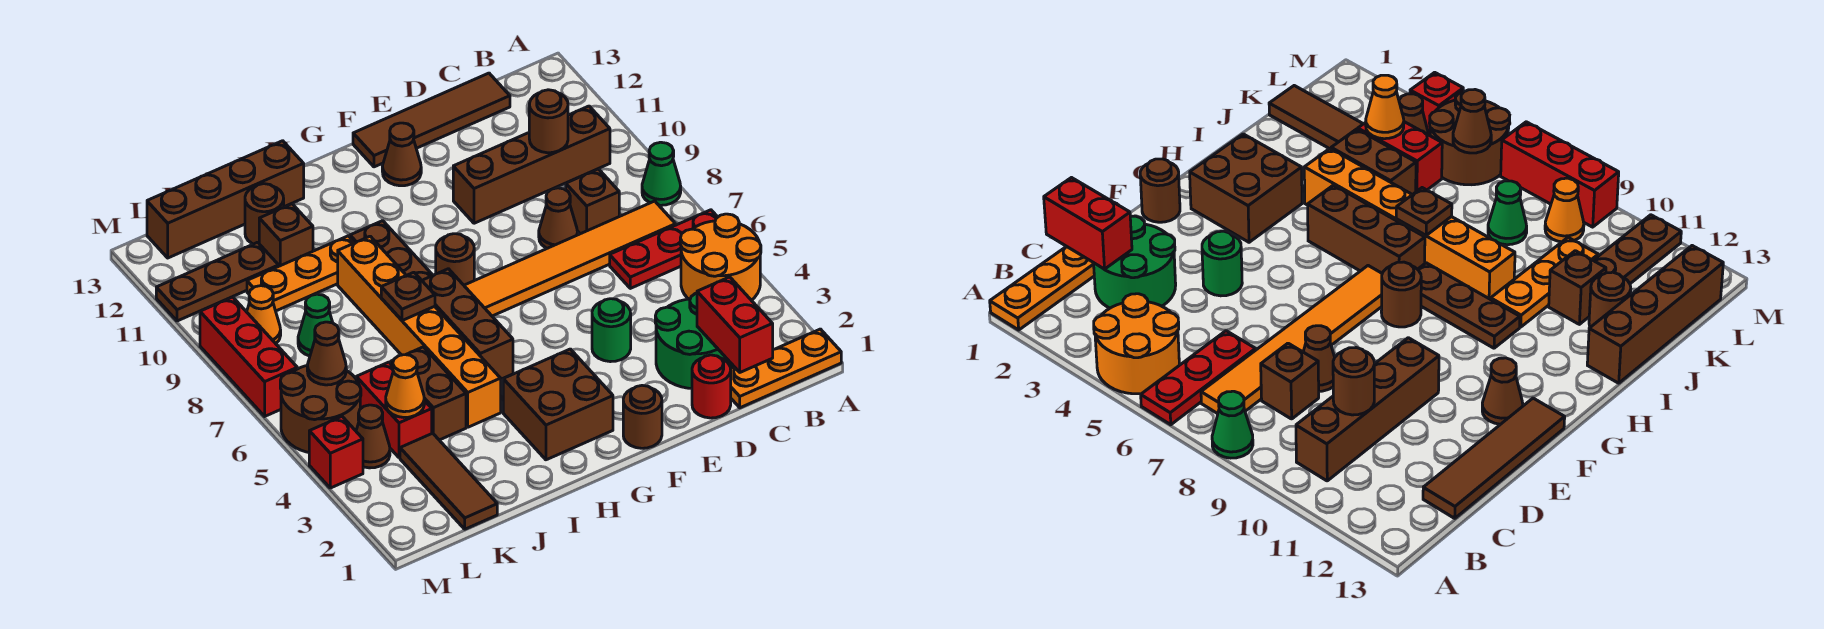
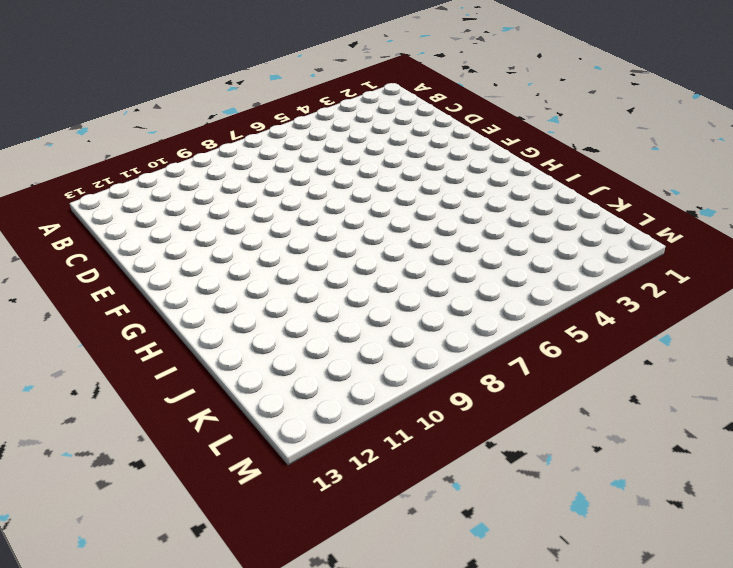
none -> orange 1x3 plate [731,329,841,408]
none -> orange 2x2 round brick [680,214,761,300]
none -> red 1x3 plate [610,210,717,288]
none -> green 1x1 cone [642,142,681,205]

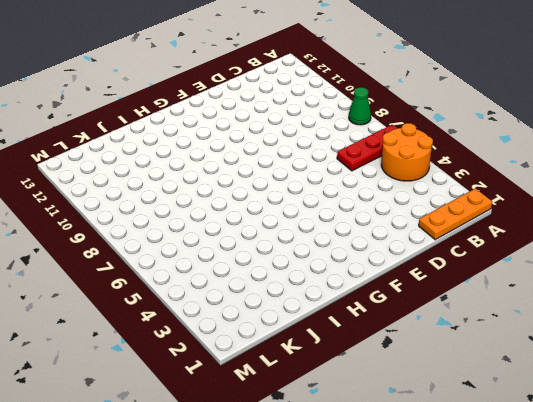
none -> orange 1x6 tile [464,201,676,316]
none -> brown 1x4 brick [453,106,610,223]
none -> green 2x2 round brick [655,293,734,389]
none -> brown 1x1 brick [566,169,619,234]

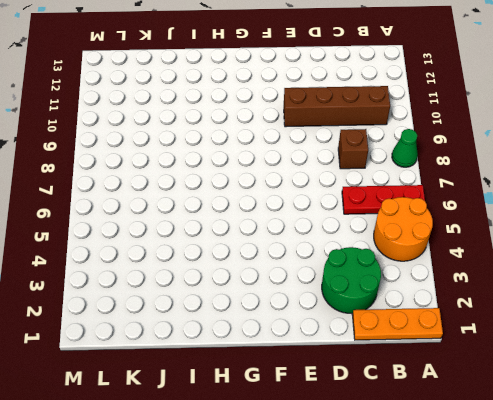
none -> orange 1x6 tile [464,201,676,316]
none -> brown 1x4 tile [353,73,510,167]
none -> red 1x1 round brick [692,355,731,418]
none -> brown 1x1 cone [539,188,578,248]

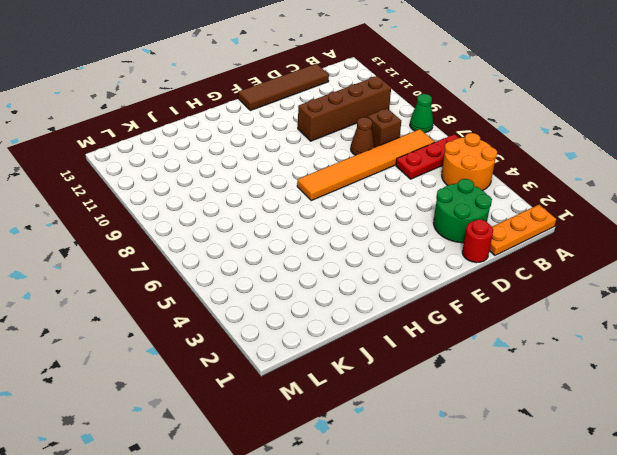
none -> green 1x1 round brick [592,299,631,362]
none -> brown 1x1 round brick [623,385,662,448]
none -> brown 1x1 cone [382,123,421,186]
none -> brown 2x2 brick [503,349,613,460]

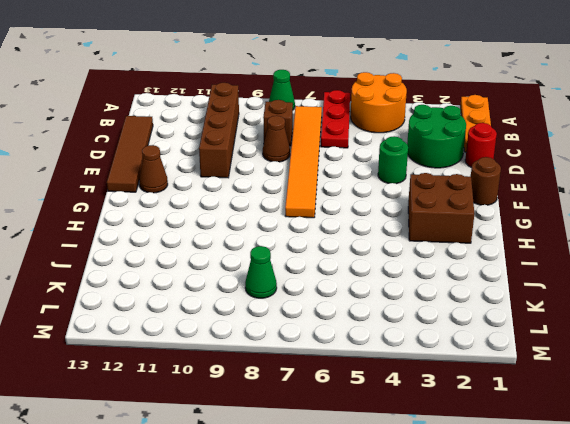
none -> brown 1x1 round brick [436,234,474,285]
none -> brown 1x3 brick [422,269,513,379]
none -> brown 1x3 plate [350,221,433,280]
none -> orange 1x6 brick [338,236,501,427]

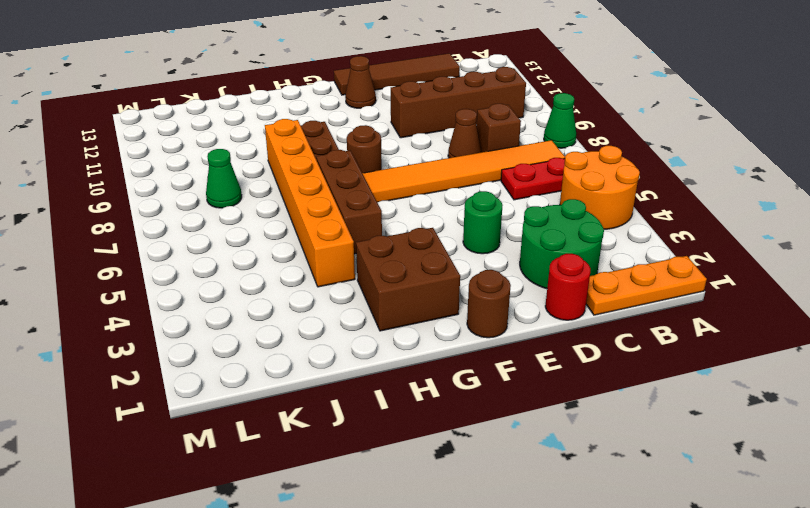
none -> orange 1x3 plate [247,236,355,311]
none -> brown 1x4 brick [147,141,304,258]
none -> brown 1x2 brick [391,347,466,440]
none -> brown 1x1 brick [259,204,313,266]

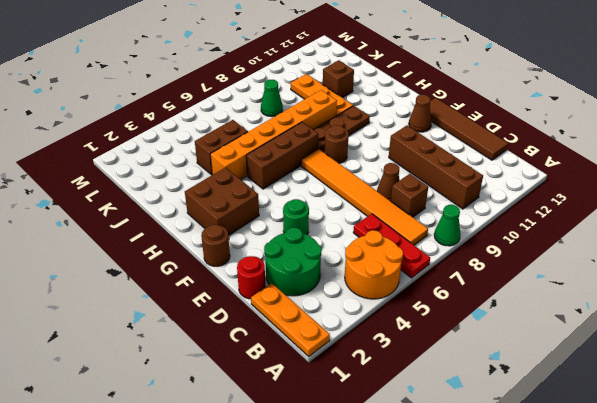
none -> brown 1x4 brick [147,141,304,258]
none -> brown 1x1 round brick [245,184,284,244]
none -> brown 1x3 tile [400,433,497,529]
none -> red 1x2 brick [356,362,432,458]

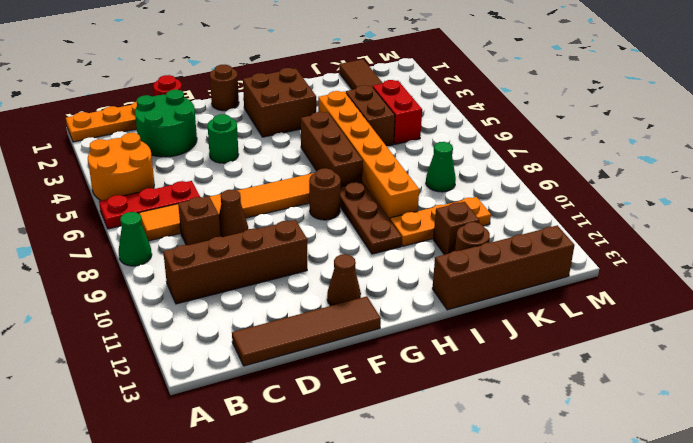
none -> brown 1x3 plate [156,242,279,321]
none -> brown 1x1 cone [356,405,390,468]
none -> brown 2x2 round brick [280,366,361,453]
none -> orange 1x1 cone [247,286,281,344]

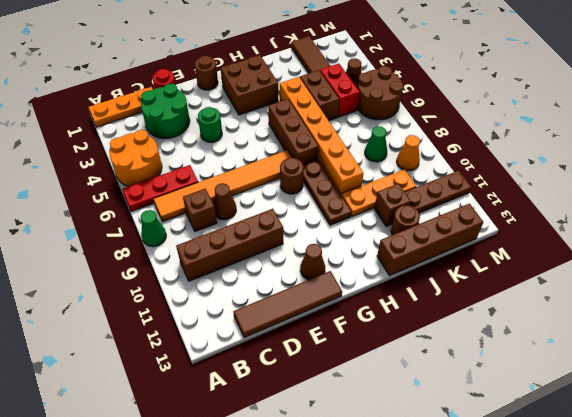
none -> red 1x1 brick [309,417,363,488]
none -> red 1x3 brick [200,297,297,416]
none -> red 1x2 brick [697,277,773,372]
none -> brown 1x1 round brick [529,90,568,153]

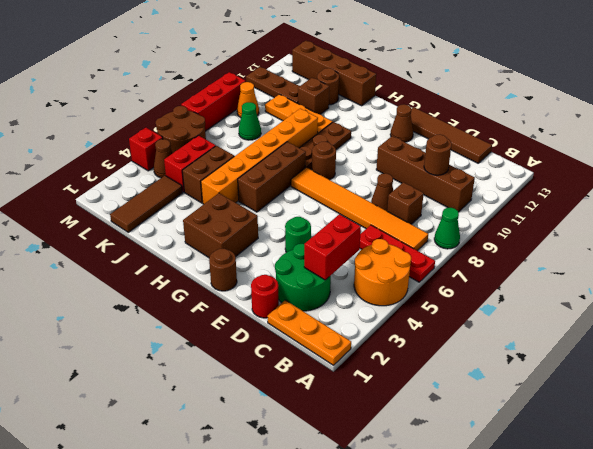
red 1x2 brick [304,214,361,280] -> red 1x2 brick moved to [697,277,773,372]
none -> brown 1x1 plate [381,272,435,321]
none -> orange 1x1 cone [386,355,424,417]
none -> brown 1x1 cone [307,322,346,385]

